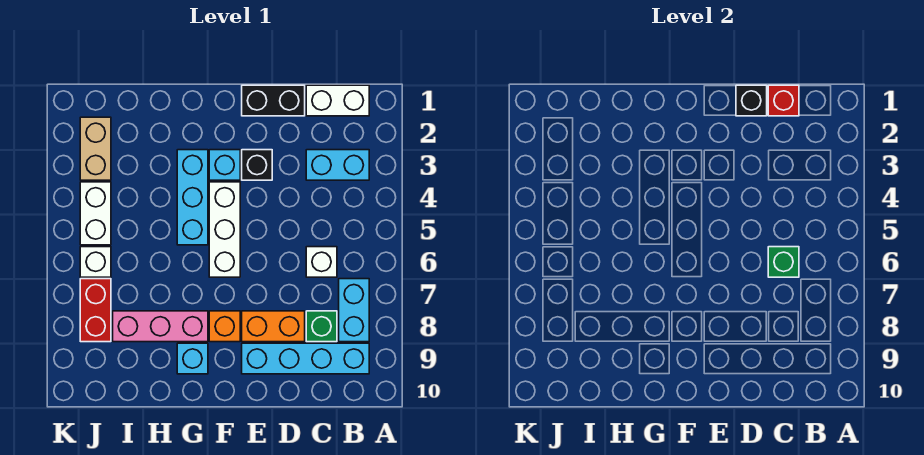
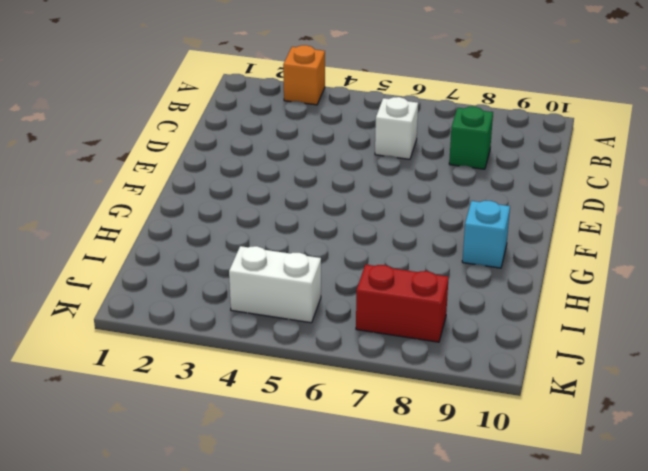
orange 1x1 brick [283,45,325,105] -> orange 1x1 brick moved to [209,311,240,342]
none -> white 1x2 brick [306,85,369,116]
none -> cyan 1x2 brick [306,150,369,180]
none -> cyan 1x2 brick [339,279,369,342]

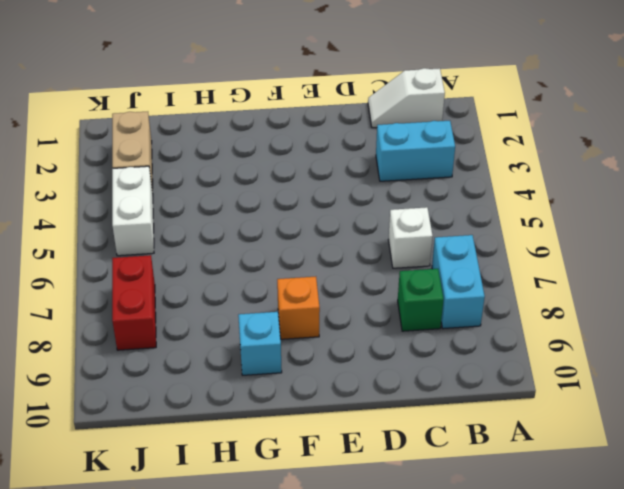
white 1x2 slope [368,68,445,128] -> white 1x2 brick [306,85,369,116]
none -> cyan 1x4 brick [242,343,369,374]
none -> black 1x2 brick [242,85,305,116]
none -> orange 1x2 brick [242,311,305,342]

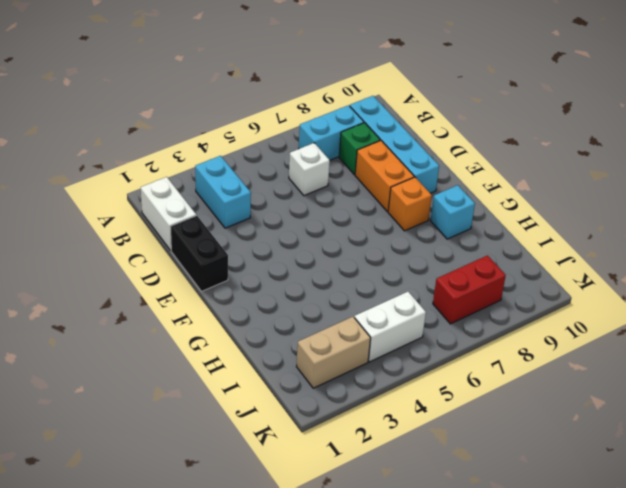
none -> black 1x1 brick [242,150,272,180]
none -> cyan 1x1 brick [209,150,240,180]
none -> white 1x3 brick [209,182,240,277]

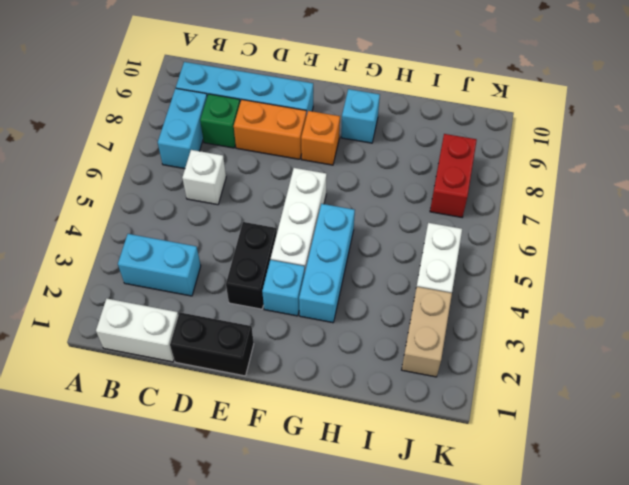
black 1x2 brick [226,222,277,309] -> black 1x1 brick [242,150,272,180]
none -> pink 1x3 brick [113,311,208,342]
none -> white 1x1 brick [80,247,111,277]
none -> red 1x1 brick [768,85,799,116]

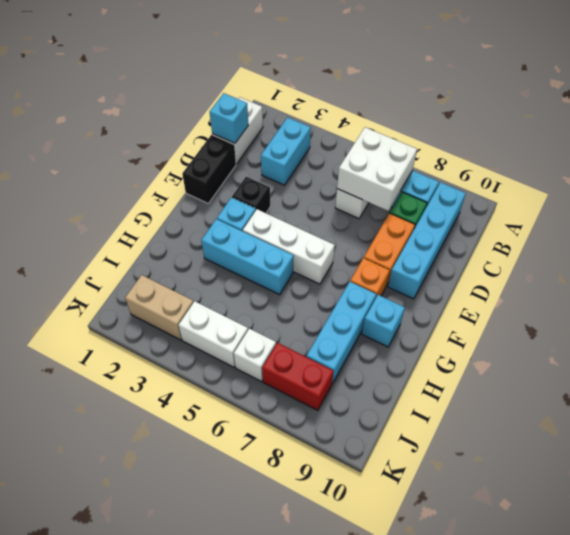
white 2x2 brick [337,127,417,211] -> green 1x1 brick [768,247,799,277]
cyan 1x1 brick [210,93,248,143] -> red 1x1 brick [768,85,799,116]
cyan 1x3 brick [307,282,376,384] -> pink 1x3 brick [113,311,208,342]
none -> black 1x1 brick [736,85,767,116]

